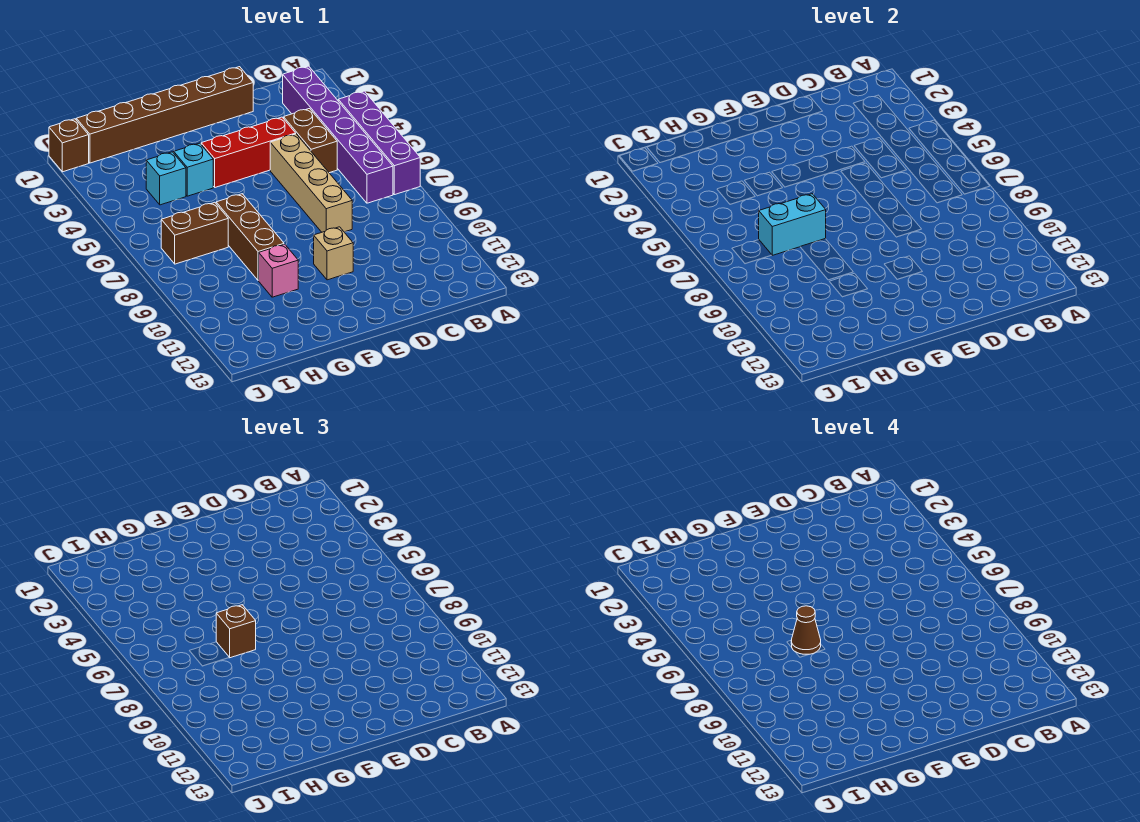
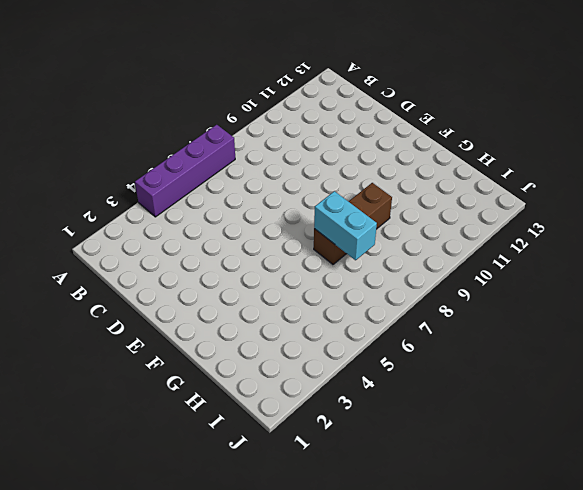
none -> purple 1x6 brick [283,66,393,203]
none -> brown 1x2 brick [284,109,337,173]
none -> brown 1x6 brick [76,67,253,163]

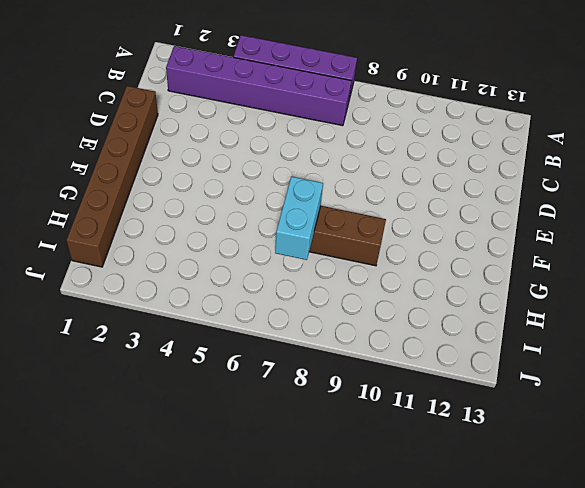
none -> brown 1x2 brick [284,109,337,173]
none -> red 1x3 brick [201,117,296,187]
none -> tan 1x4 brick [270,134,352,232]

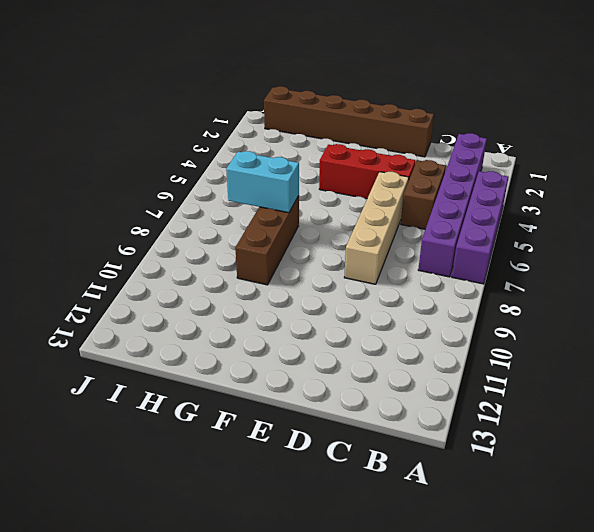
none -> tan 1x1 brick [314,227,353,280]
none -> cyan 1x1 brick [174,143,213,196]
none -> pink 1x1 brick [259,244,298,297]

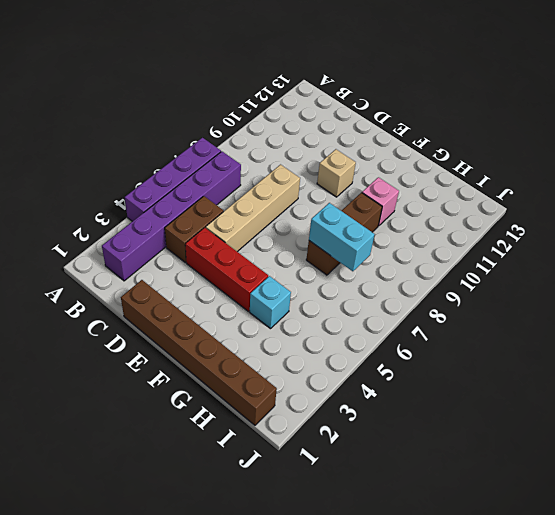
none -> cyan 1x1 brick [146,152,186,205]
none -> brown 1x2 brick [161,202,228,264]
none -> brown 1x1 brick [49,119,89,172]

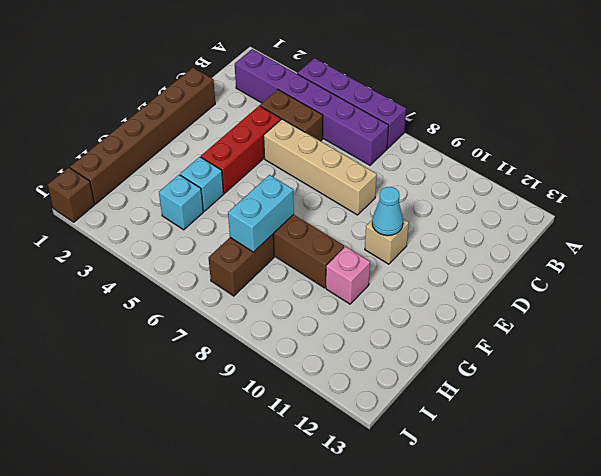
cyan 1x1 cone [372,187,403,236] -> none
none -> brown 1x1 brick [216,605,256,658]
none -> brown 1x1 cone [791,606,821,655]

